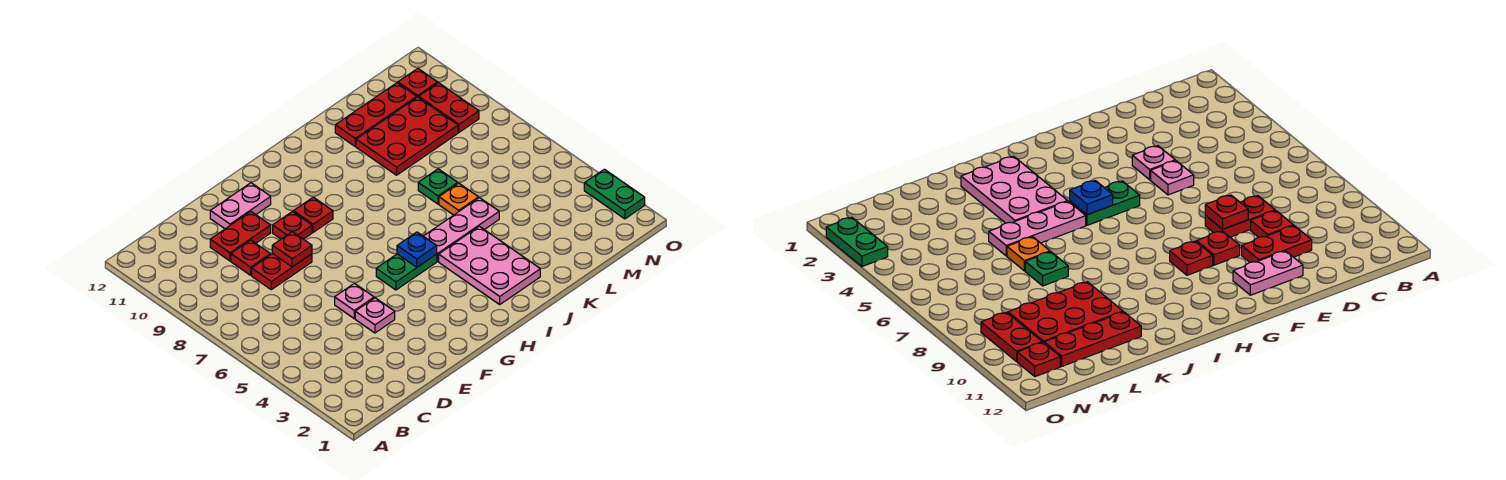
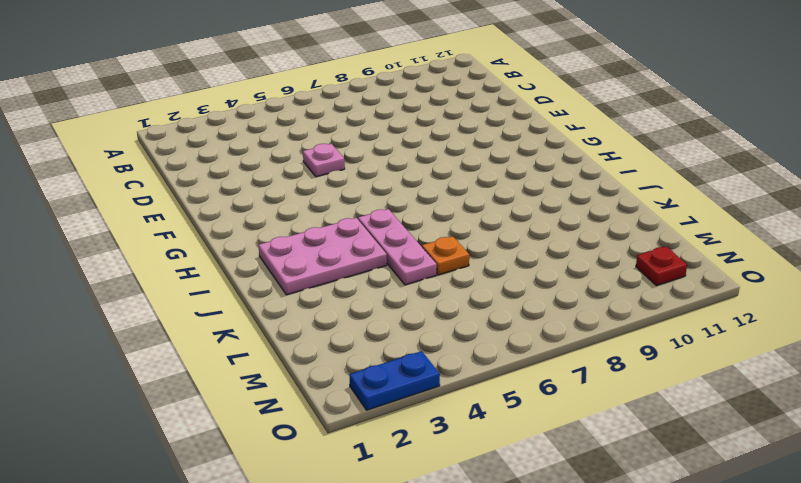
blue 1x2 plate [350,351,440,410] -> green 1x2 plate [584,169,645,219]
none -> red 1x2 plate [252,254,312,290]
none -> red 1x1 plate [231,240,270,275]
none -> red 1x2 plate [210,212,271,261]

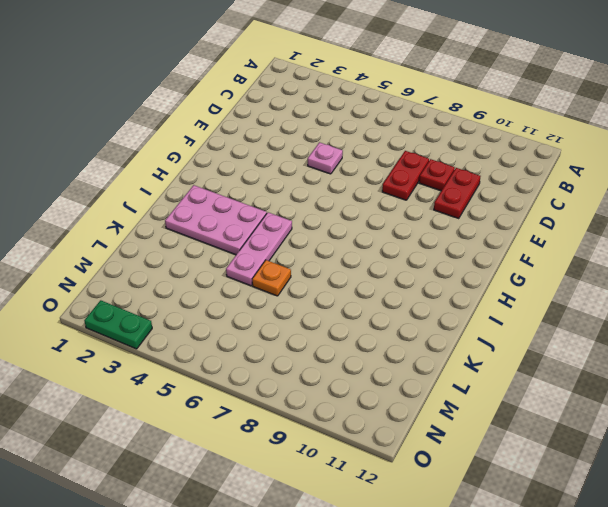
none -> pink 1x1 plate [355,298,395,333]
none -> pink 1x2 plate [210,183,271,229]
none -> red 1x1 plate [273,212,312,239]

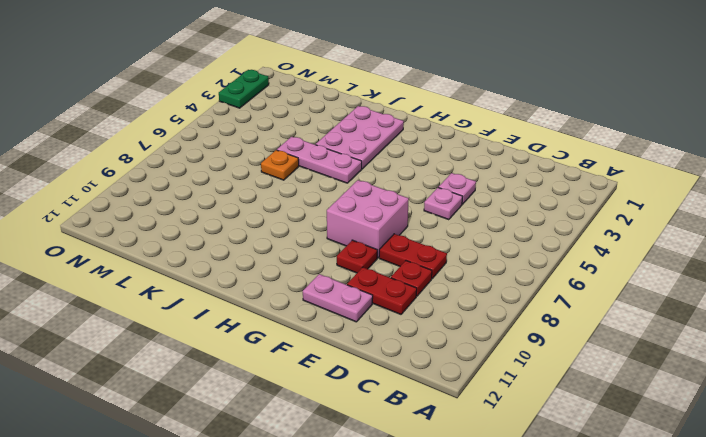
pink 2x2 brick [327,180,409,258] -> none
none -> green 1x2 plate [376,254,437,290]
none -> red 1x1 plate [293,197,333,232]
none -> green 1x1 plate [418,169,458,204]

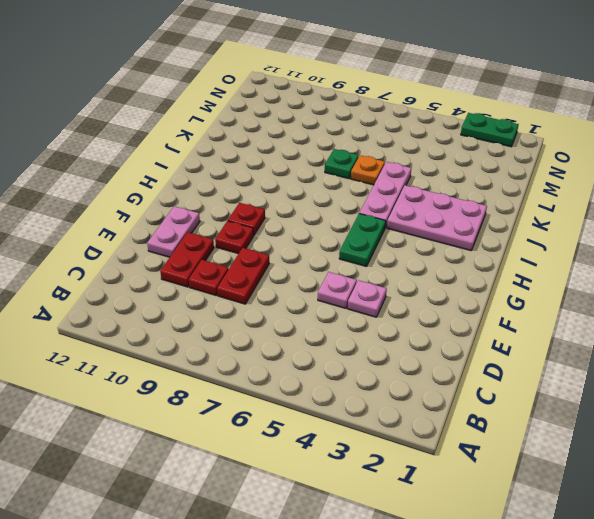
none -> red 2x3 plate [356,97,458,175]
none -> red 1x3 plate [335,83,417,146]
none -> red 1x2 plate [419,83,479,132]

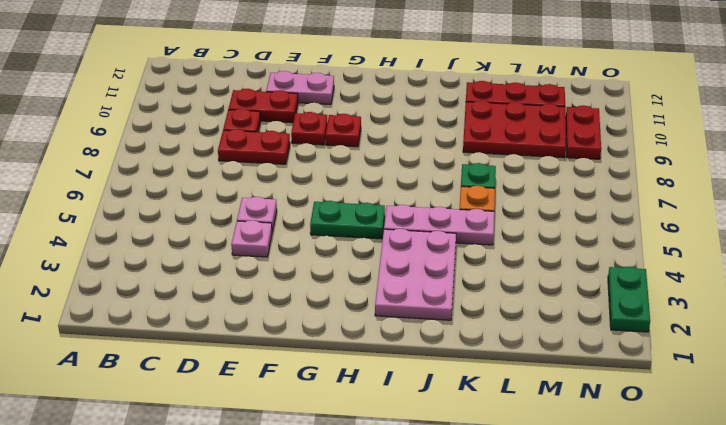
none -> red 1x1 plate [398,69,438,97]
none -> red 1x1 plate [272,232,312,267]
none -> blue 1x1 plate [397,232,437,267]

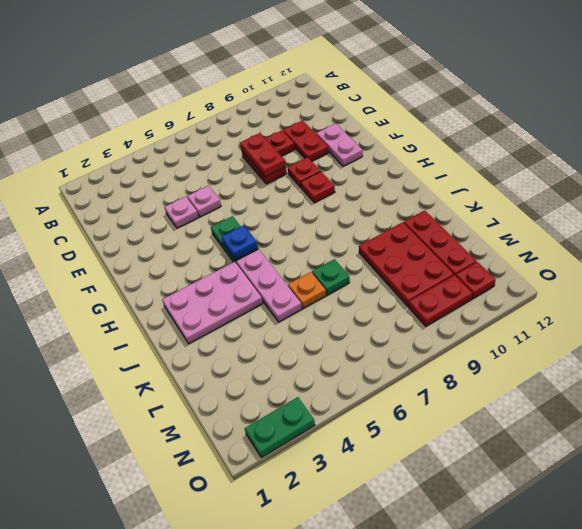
red 1x2 plate [240,133,286,177] -> red 1x1 plate [272,232,312,267]

